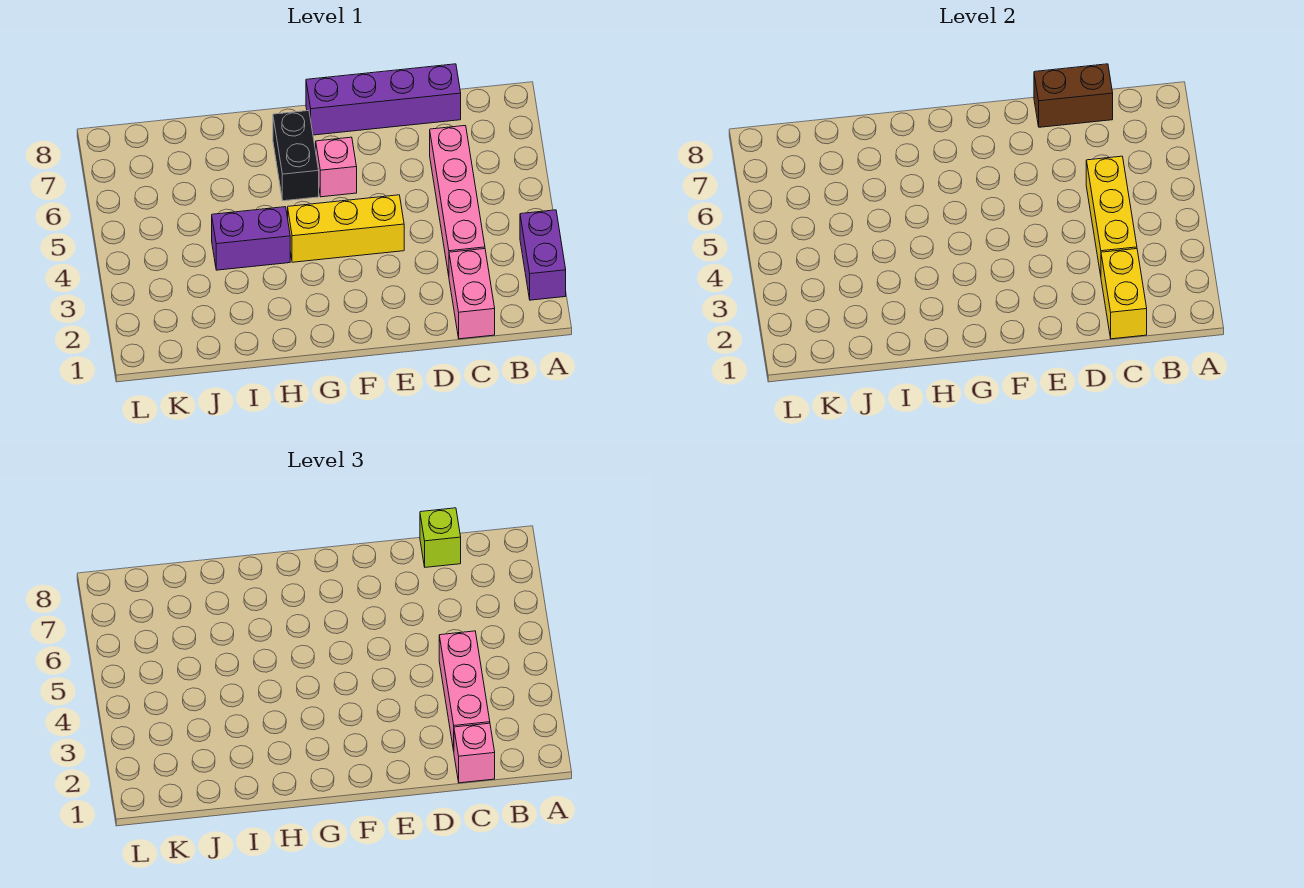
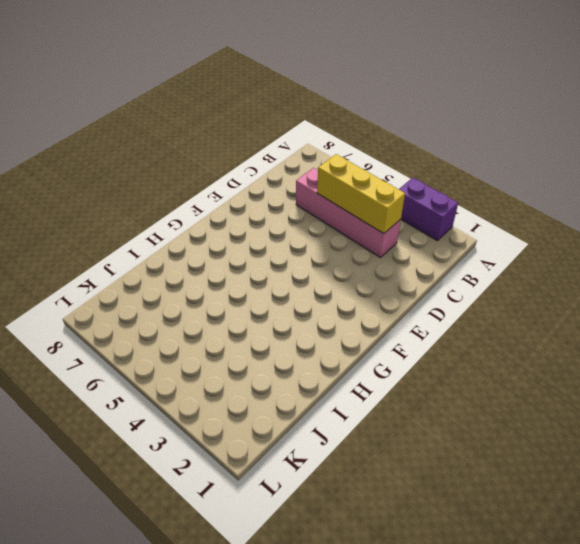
none -> pink 1x2 brick [449,249,495,339]
none -> purple 1x4 brick [306,64,461,135]
none -> yellow 1x3 brick [288,195,404,262]

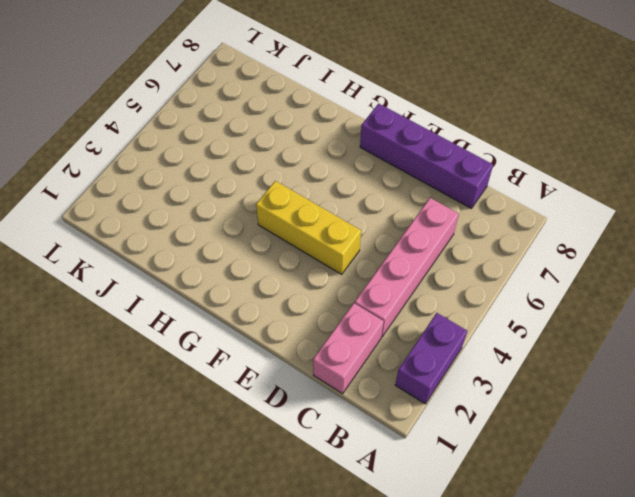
none -> pink 1x1 brick [316,137,357,197]
none -> black 1x2 brick [273,111,319,201]
none -> purple 1x2 brick [212,207,290,270]

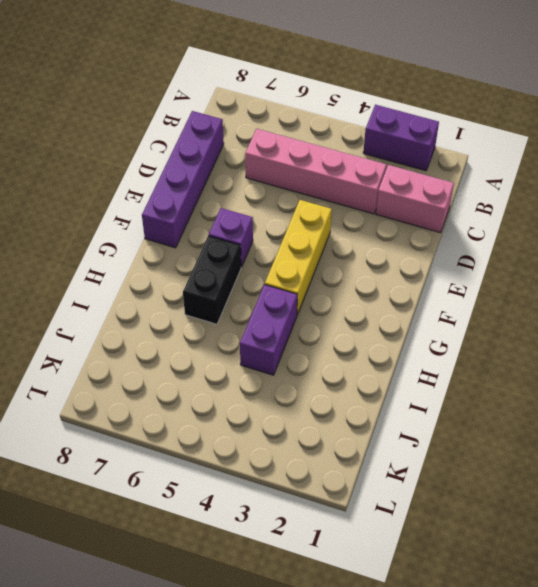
purple 1x1 brick [209,208,253,267] -> pink 1x1 brick [316,137,357,197]
black 1x2 brick [183,236,241,324] -> black 1x2 brick turned to [273,111,319,201]
none -> yellow 1x2 brick [1101,249,1147,339]
none -> yellow 1x3 brick [1086,156,1137,275]
none -> brown 1x2 brick [1034,64,1113,127]

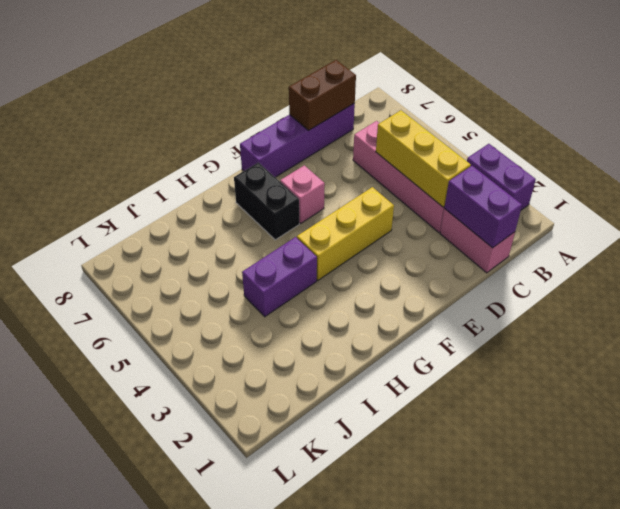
purple 1x2 brick [444,166,522,248] -> yellow 1x2 brick [1101,249,1147,339]
none -> pink 1x1 brick [454,723,495,783]
none -> pink 1x3 brick [439,631,490,751]
none -> lime 1x1 brick [420,508,461,567]

